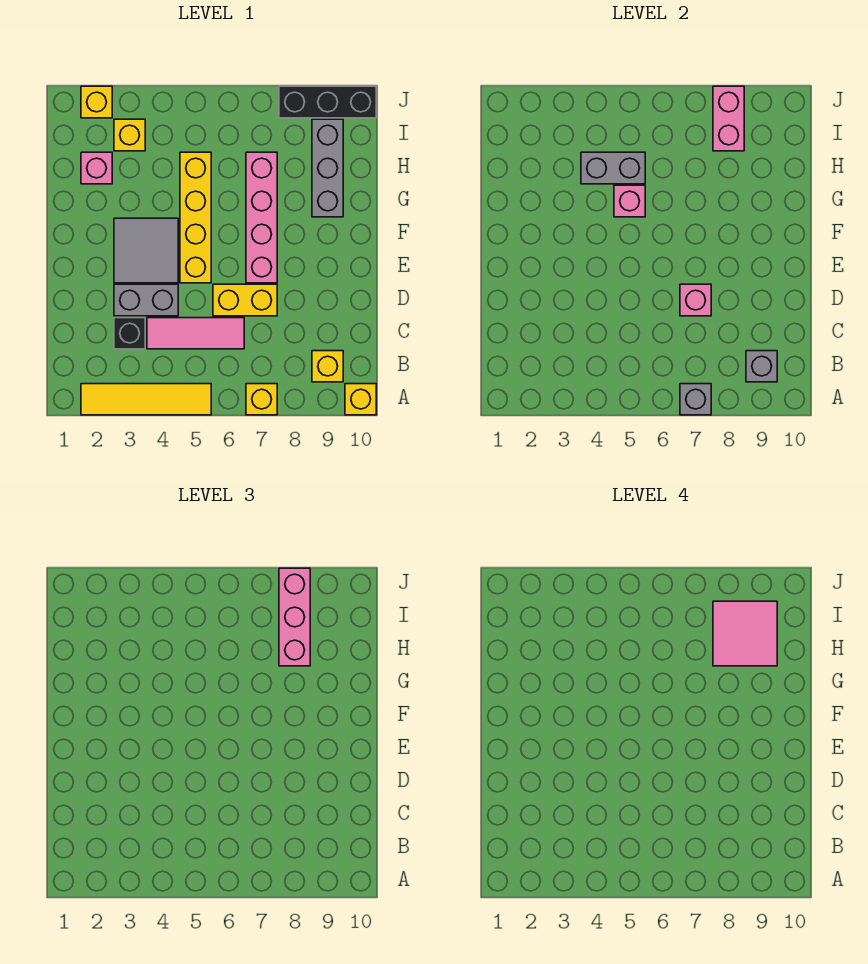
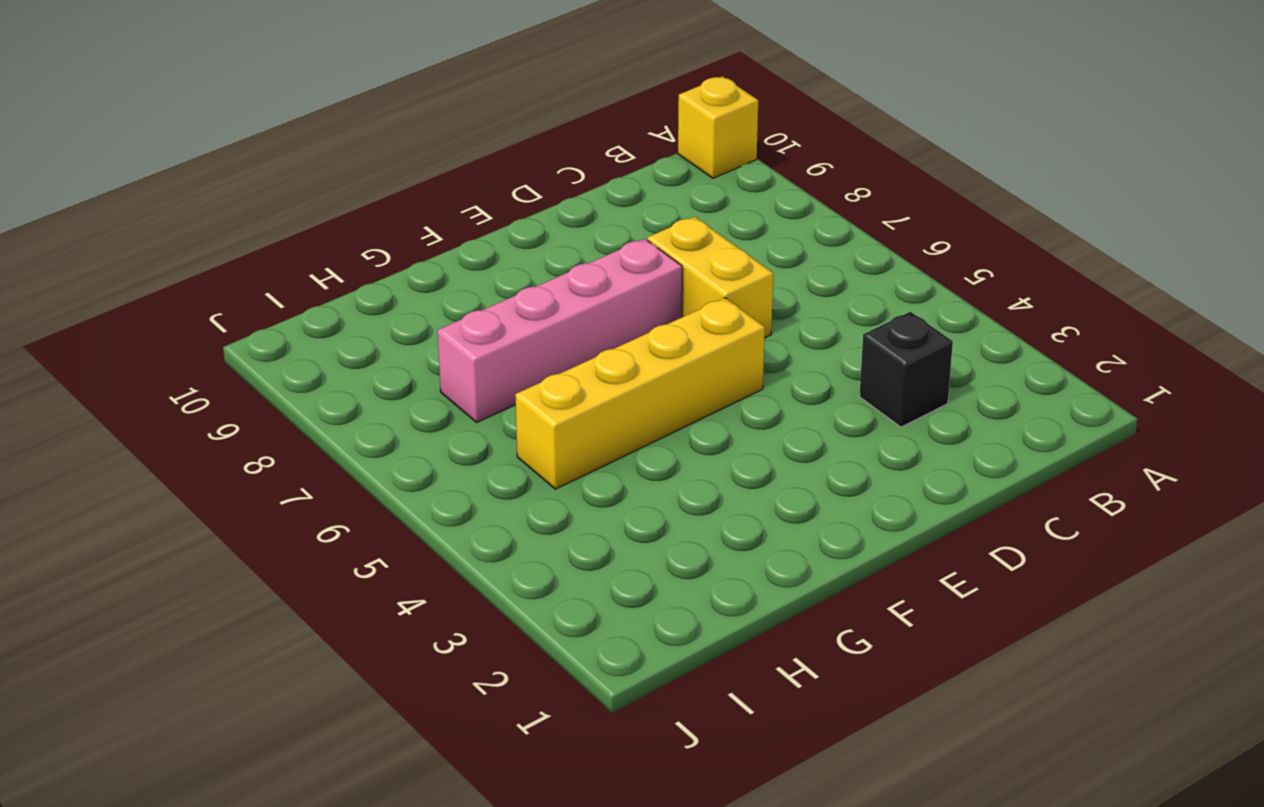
none -> yellow 1x4 tile [81,384,211,415]
none -> yellow 1x1 brick [246,384,277,415]
none -> yellow 1x1 brick [312,351,343,382]

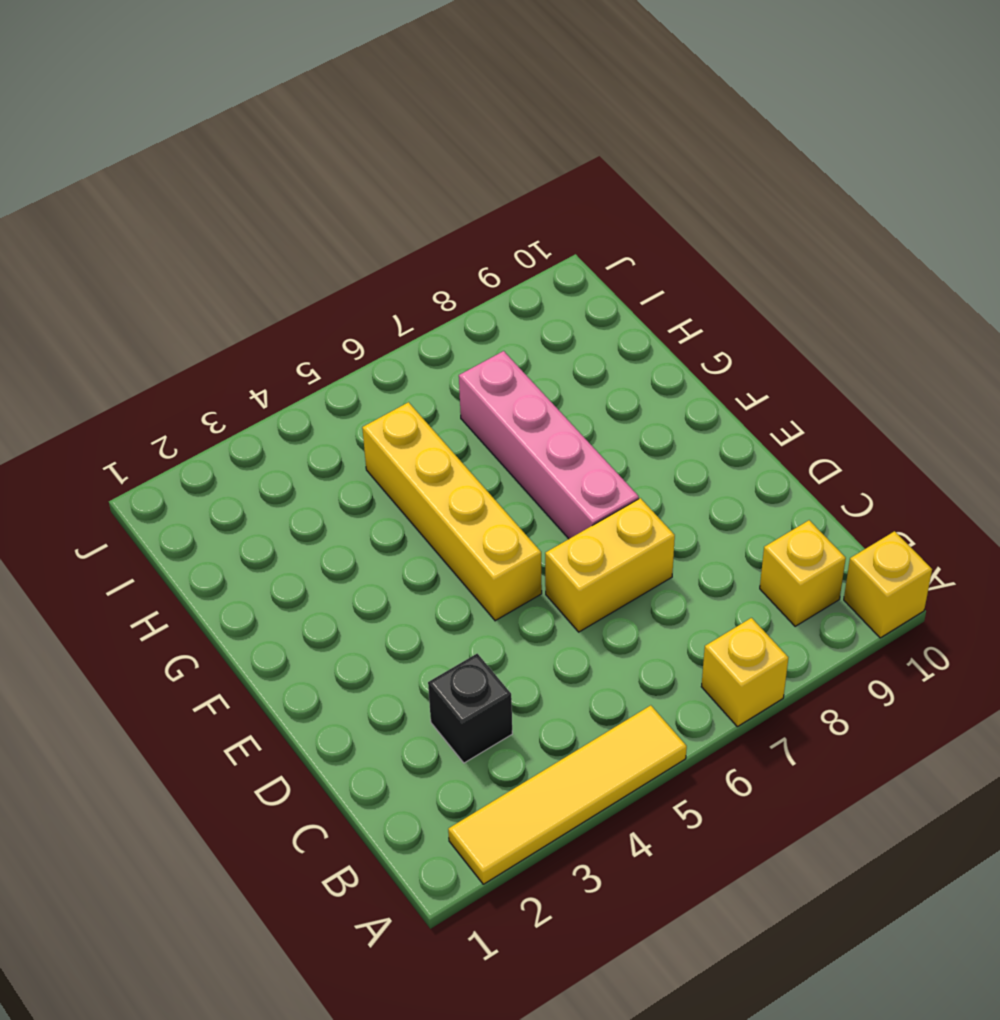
none -> pink 1x3 tile [147,318,244,349]
none -> grey 1x2 brick [114,284,178,316]
none -> grey 2x2 tile [114,218,178,283]

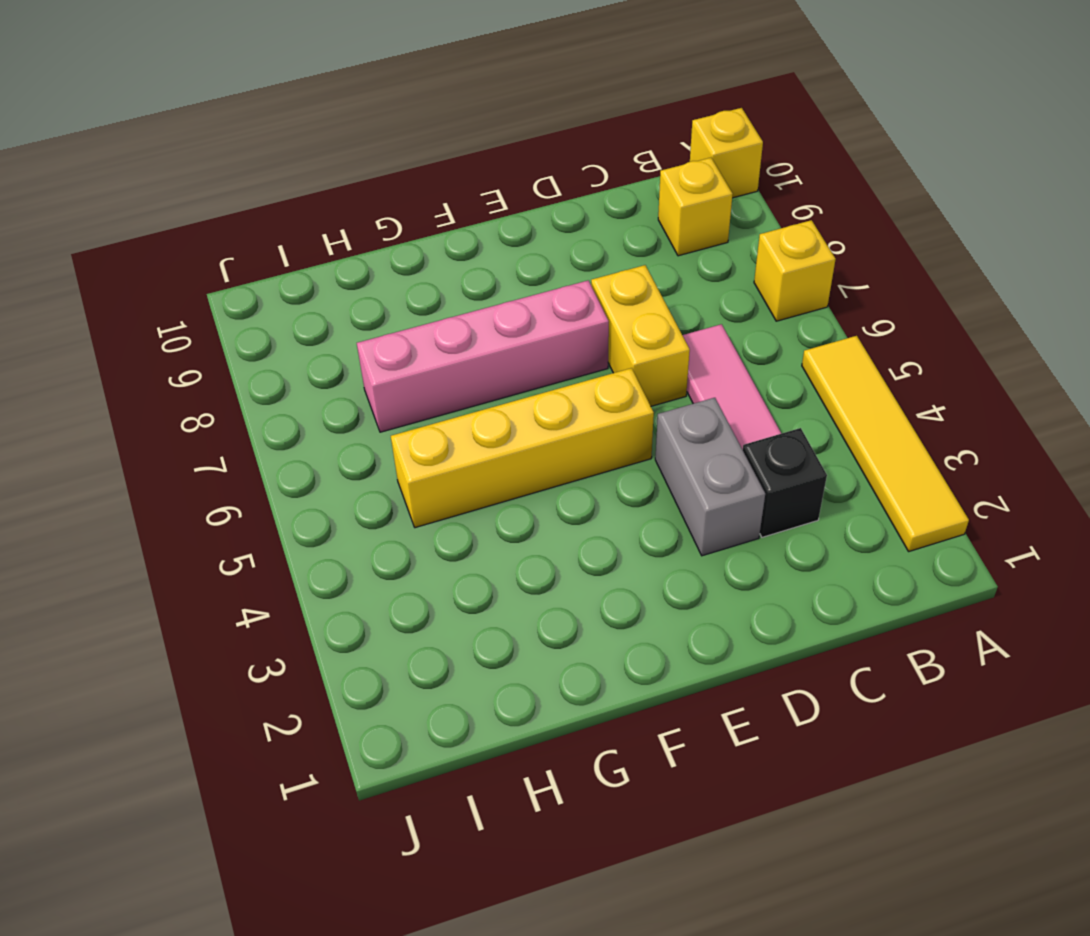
none -> grey 2x2 tile [114,218,178,283]
none -> grey 1x3 brick [312,119,343,217]
none -> pink 1x1 brick [81,152,112,184]

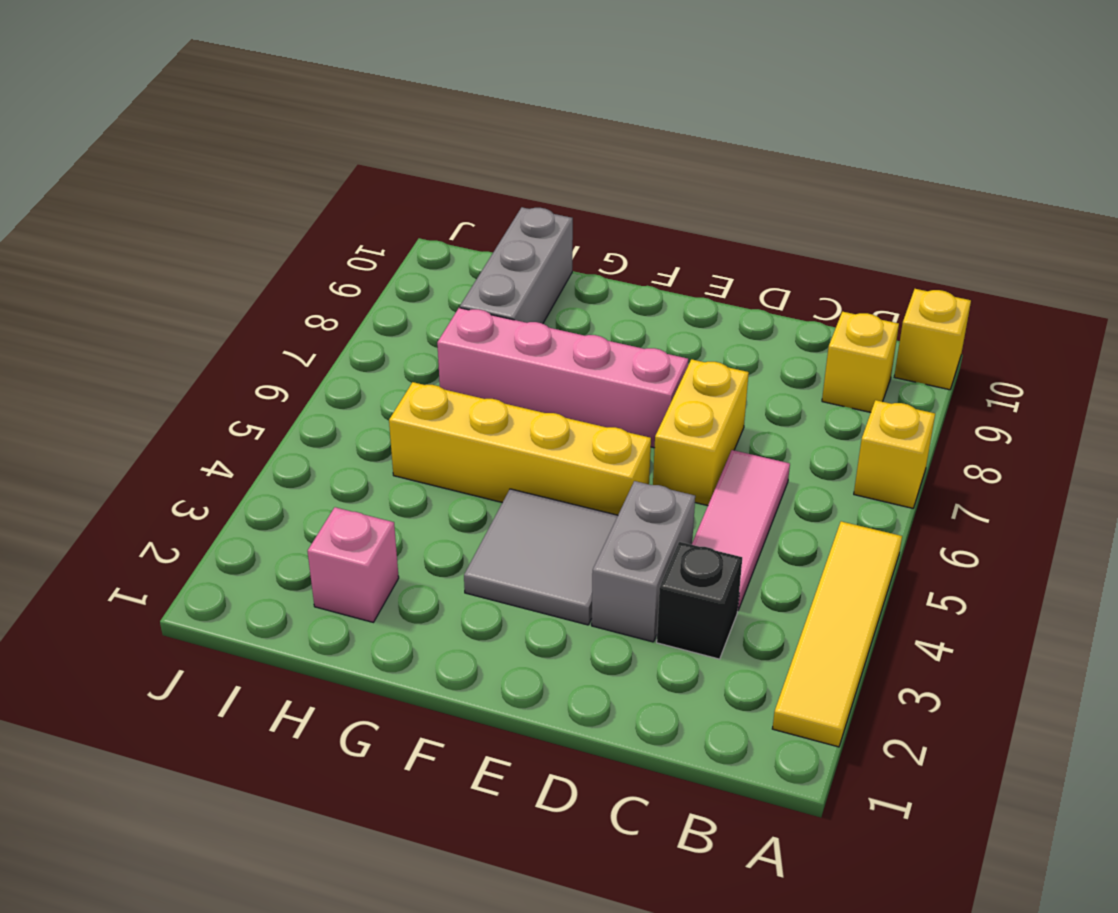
grey 1x3 brick [460,207,573,324] -> grey 1x3 brick turned to [312,119,343,217]
none -> yellow 1x1 brick [114,119,145,151]
none -> yellow 1x1 brick [81,86,112,118]
none -> black 1x3 brick [279,86,376,118]

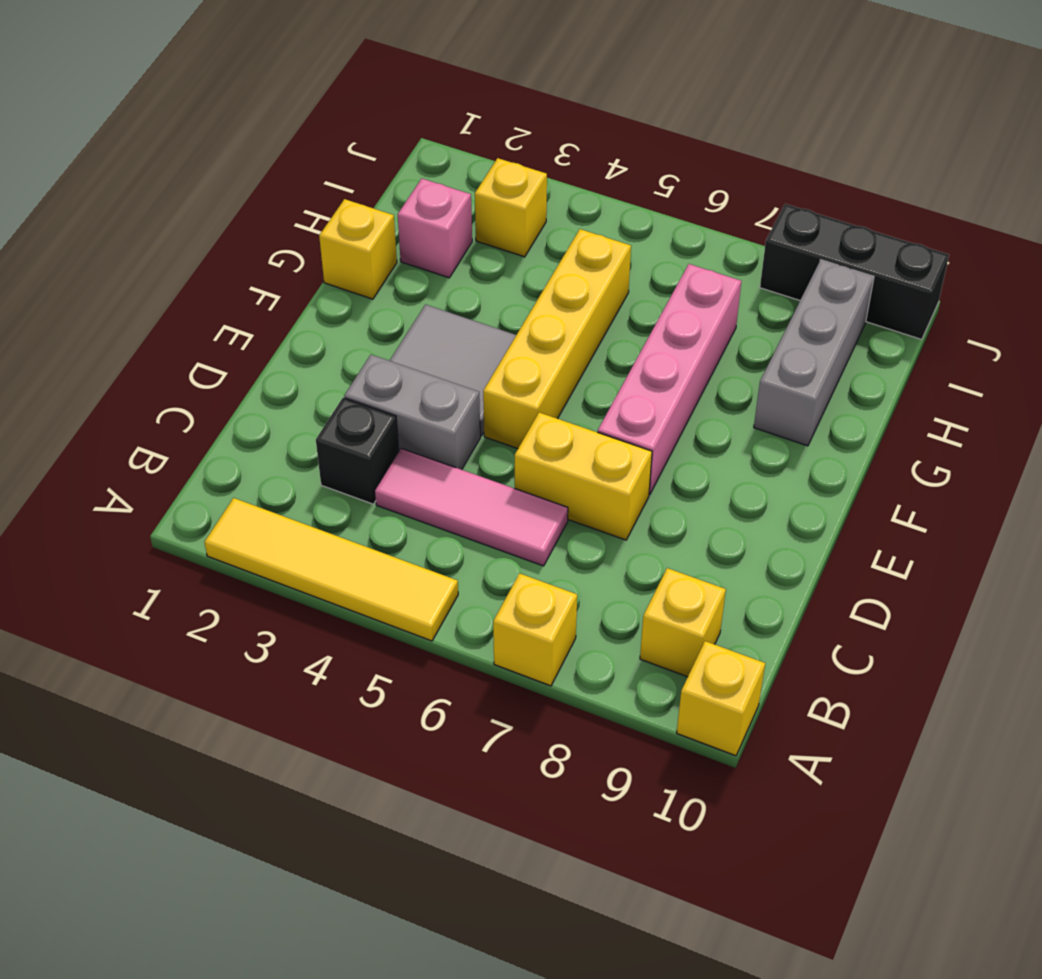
yellow 1x1 brick [319,199,397,299] -> yellow 1x1 brick moved to [81,86,112,118]
none -> grey 1x1 brick [680,384,711,415]
none -> grey 1x1 brick [746,351,777,382]
none -> pink 1x1 brick [680,284,711,316]

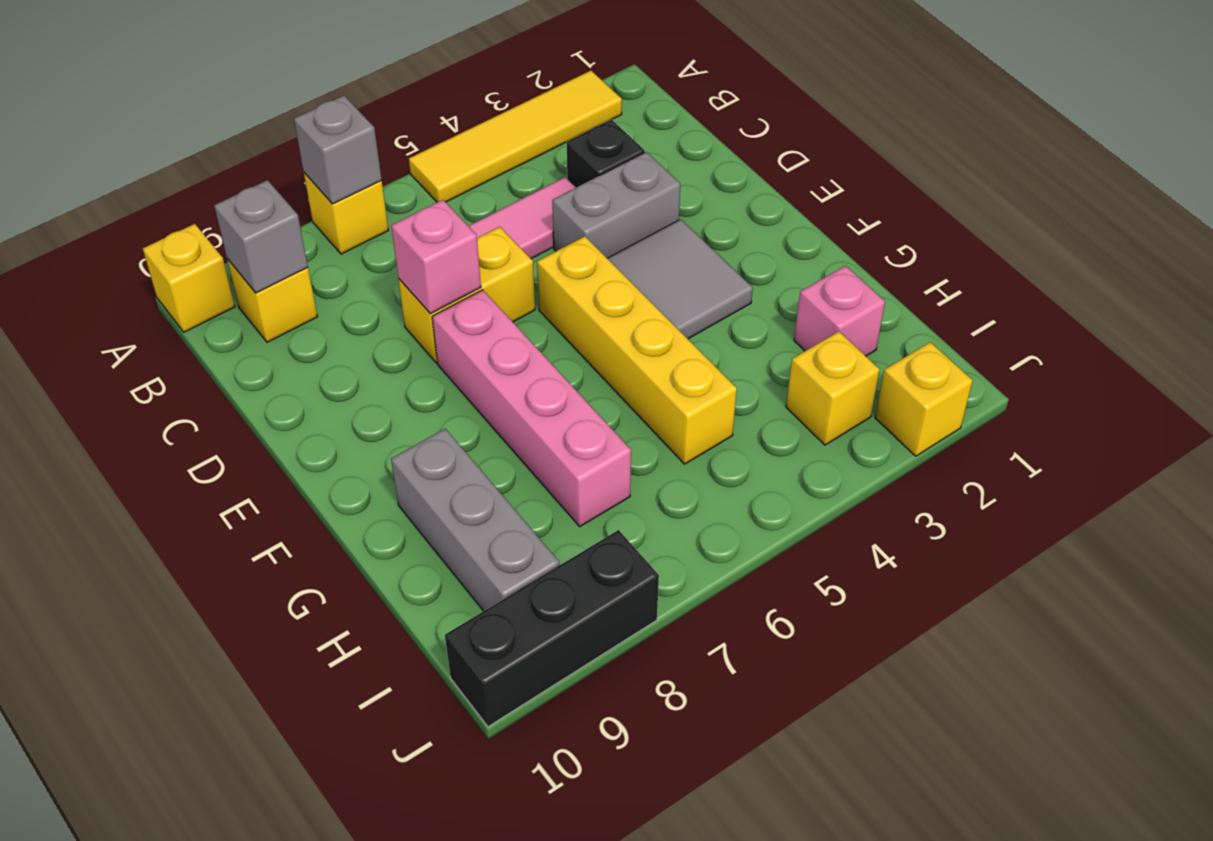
none -> pink 1x1 brick [614,185,645,217]
none -> grey 1x2 brick [581,152,645,184]
none -> pink 1x2 brick [713,86,744,151]

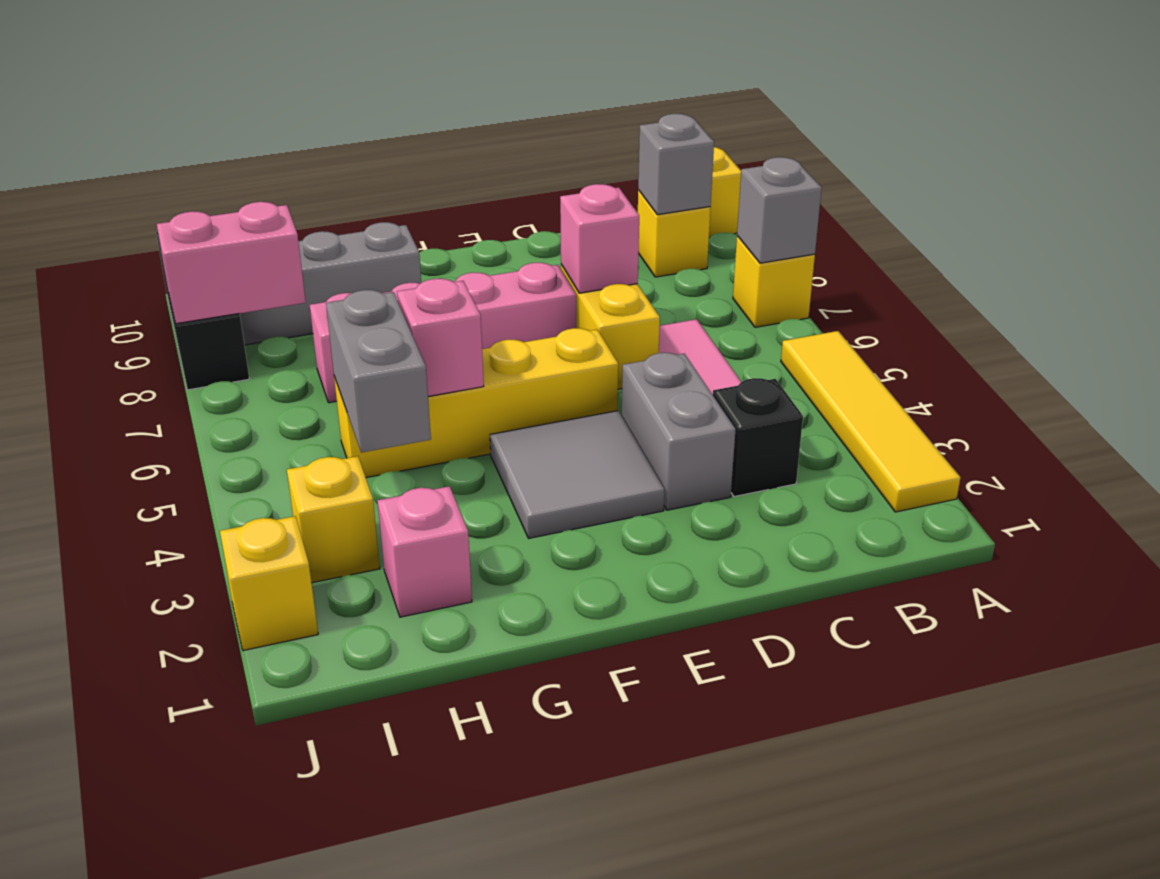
none -> pink 1x3 brick [279,568,310,666]
none -> pink 2x2 tile [713,601,777,666]

